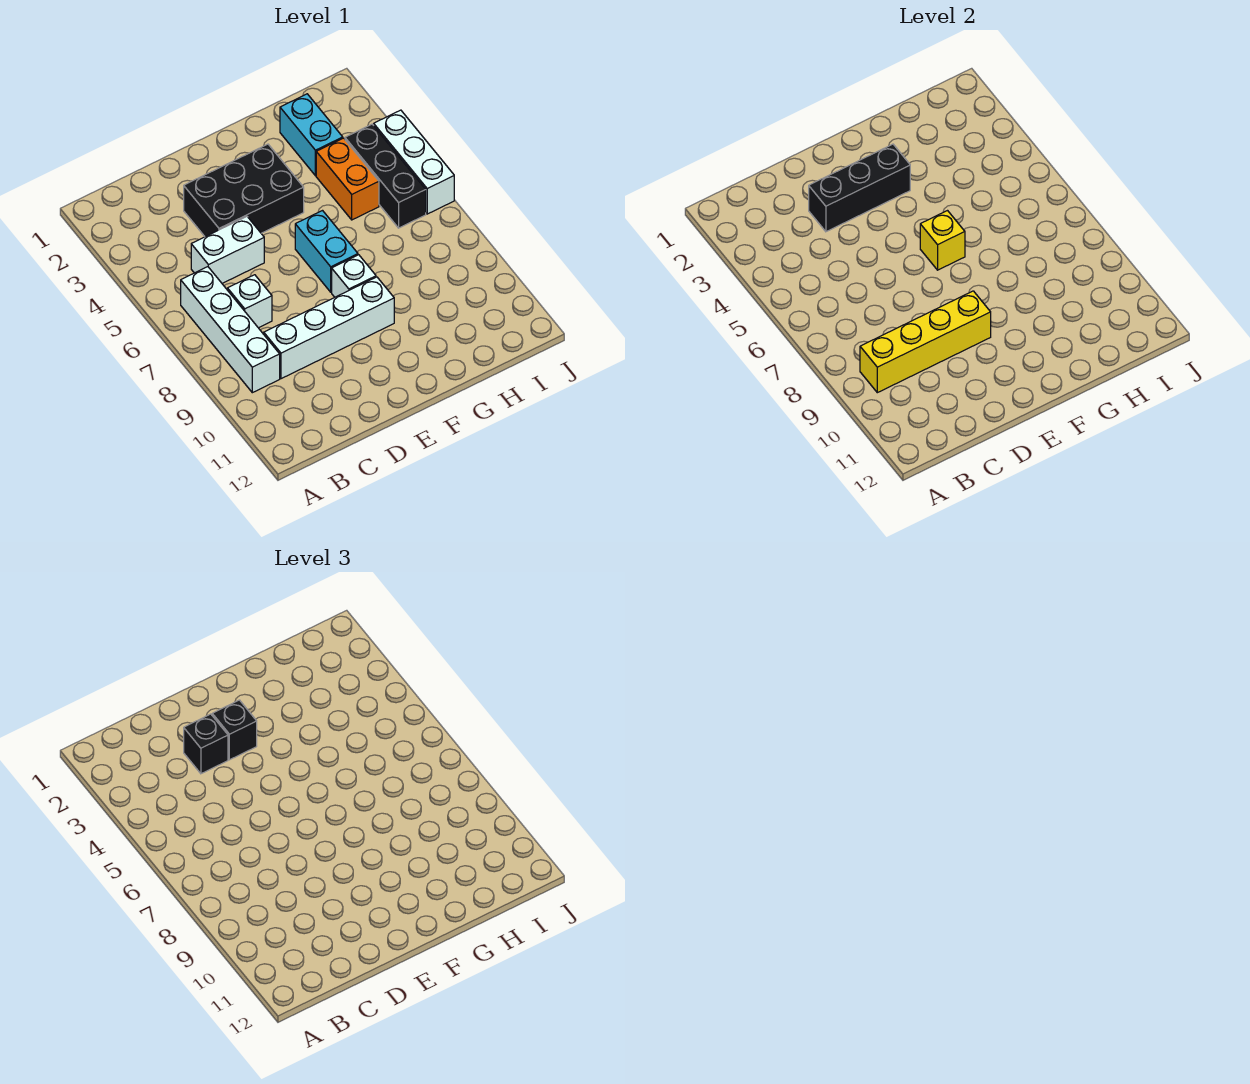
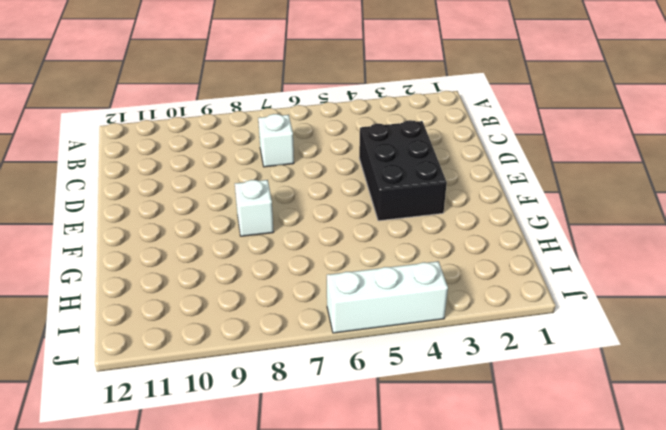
none -> white 1x4 brick [181,267,280,393]
none -> white 1x2 brick [191,217,264,283]
none -> white 1x4 brick [264,277,394,379]

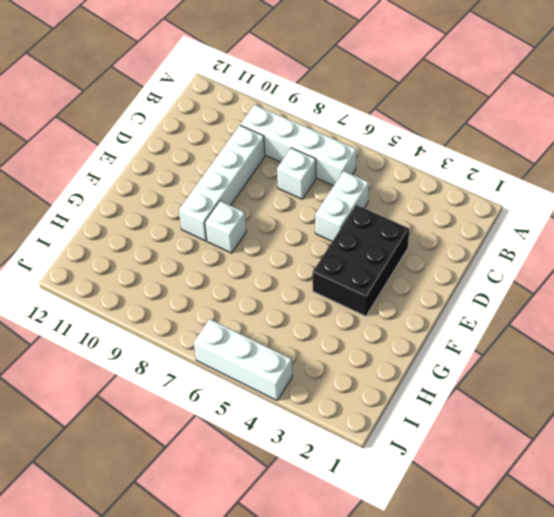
none -> cyan 1x2 brick [295,211,358,292]
none -> cyan 1x2 brick [280,94,343,176]
none -> orange 1x2 brick [316,138,379,220]

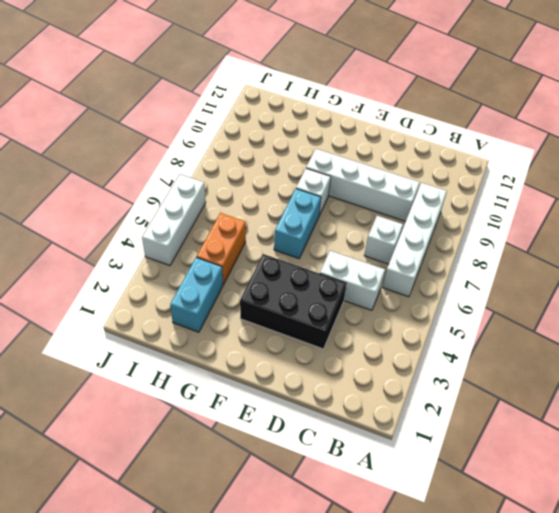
none -> black 1x3 brick [345,124,426,228]
none -> yellow 1x4 brick [860,291,991,393]
none -> black 1x3 brick [809,144,910,232]

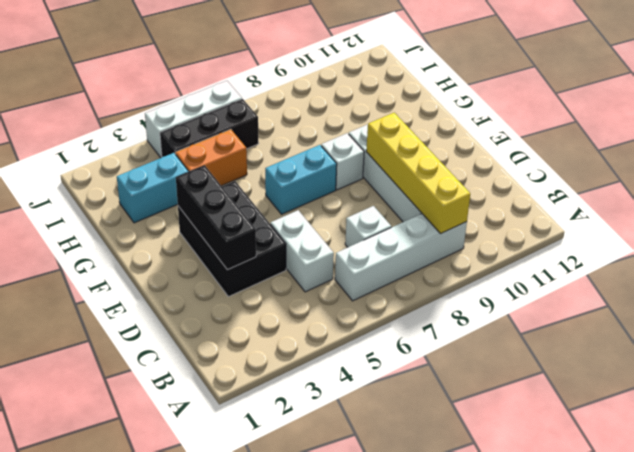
none -> yellow 1x1 brick [920,211,965,270]
none -> black 1x1 brick [184,714,228,774]
none -> black 1x1 brick [212,700,257,760]

